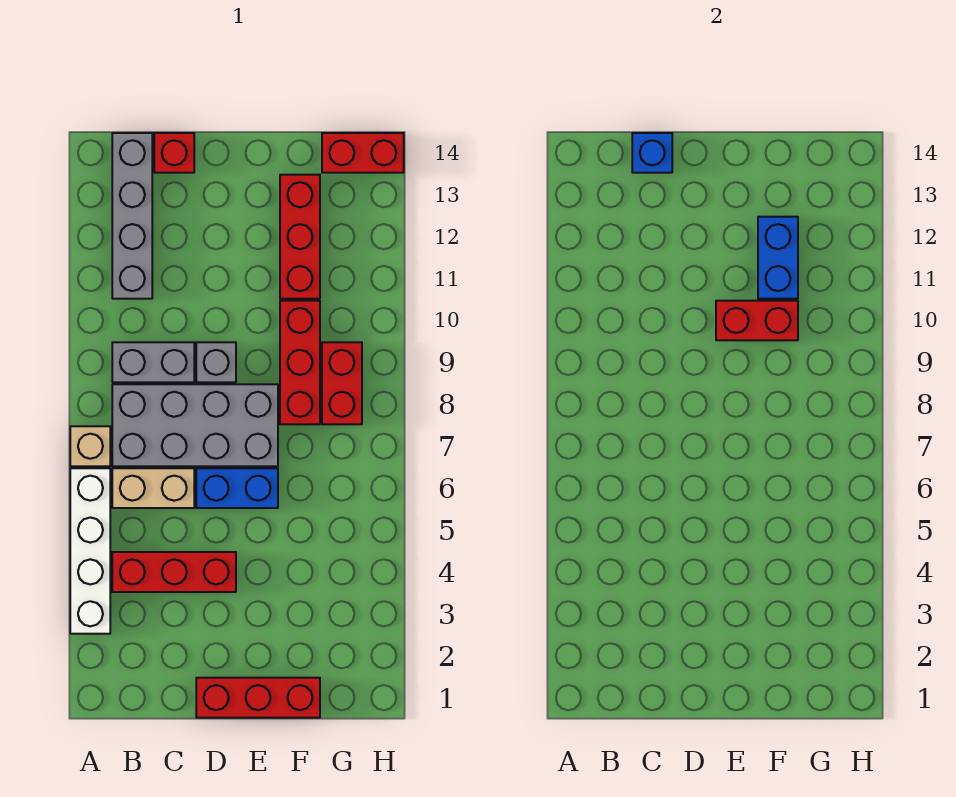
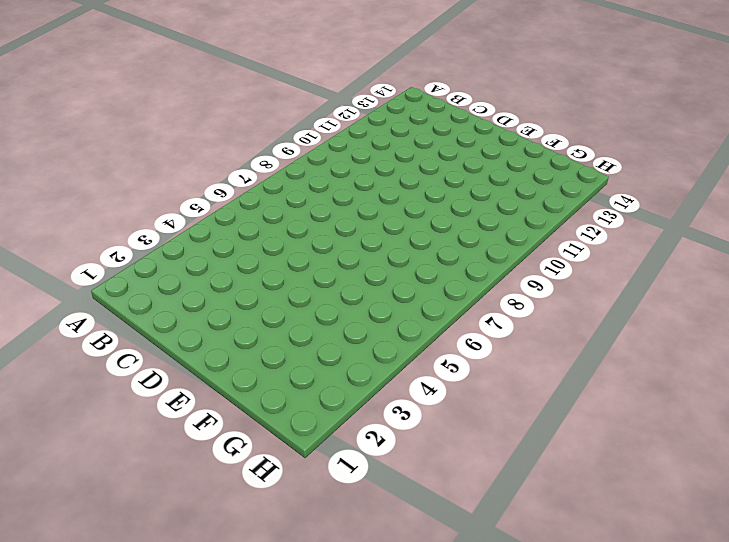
none -> white 1x4 brick [70,468,110,634]
none -> tan 1x1 brick [70,426,110,466]
none -> red 1x3 brick [112,552,236,592]

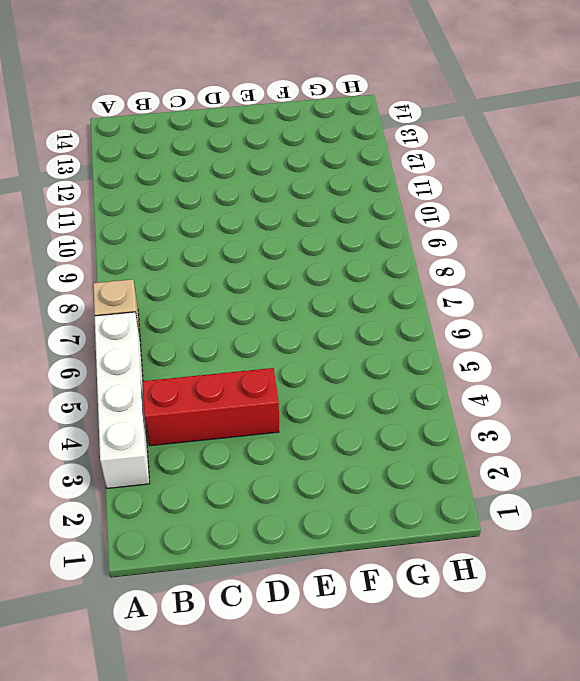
none -> tan 1x2 brick [112,468,194,508]
none -> grey 2x4 brick [112,384,278,466]
none -> grey 1x2 brick [112,342,194,382]

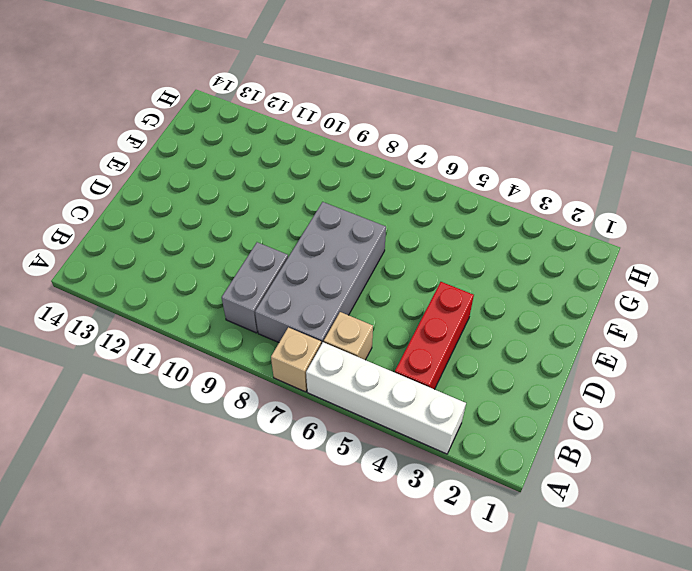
tan 1x1 brick [324,312,373,360] -> tan 1x2 brick [112,468,194,508]
none -> grey 1x4 brick [112,133,152,299]
none -> red 1x1 brick [154,133,194,173]
none -> red 1x3 brick [196,678,320,718]

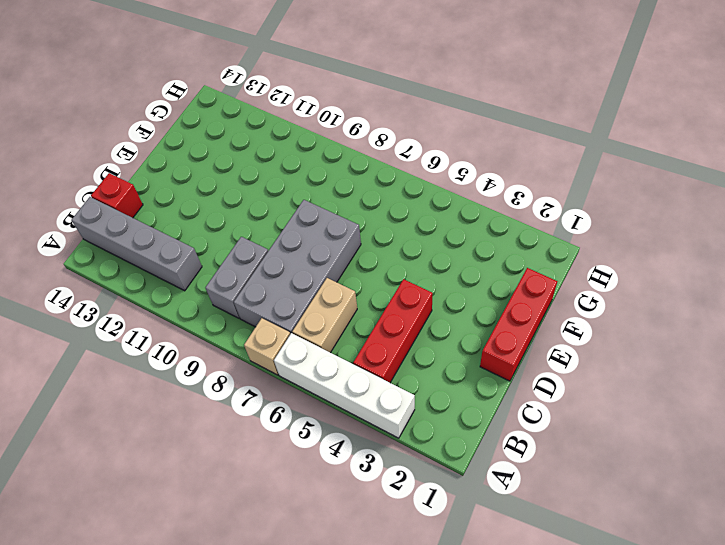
none -> blue 1x2 brick [196,468,278,508]
none -> grey 1x1 brick [196,342,236,382]
none -> red 1x3 brick [280,301,320,424]

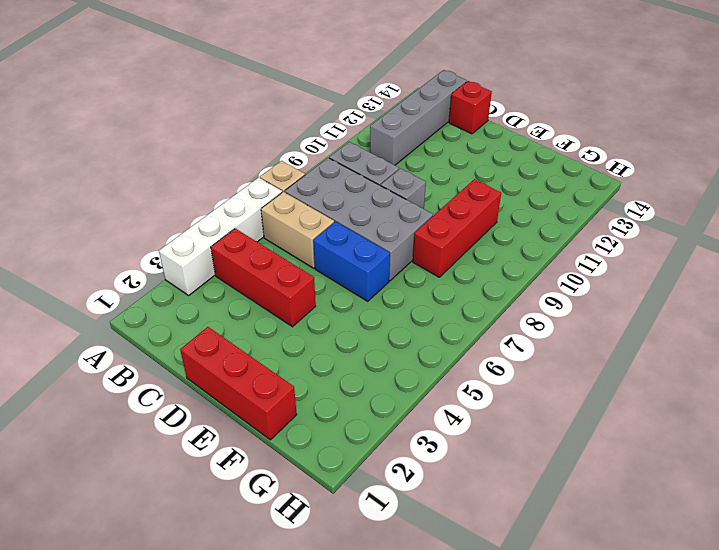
none -> red 1x3 brick [280,175,320,299]
none -> red 1x2 brick [322,342,362,424]
none -> red 1x2 brick [322,133,404,173]

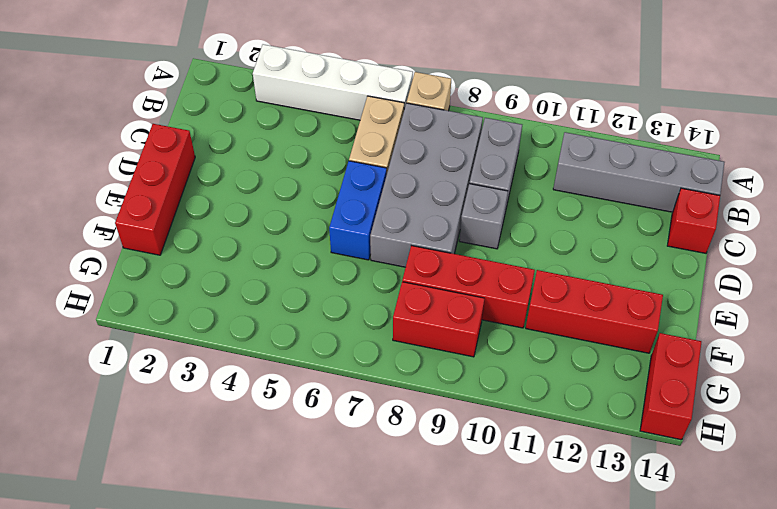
none -> red 1x3 brick [112,552,236,592]
none -> blue 1x1 brick [632,133,672,173]
none -> red 1x2 brick [716,301,798,340]

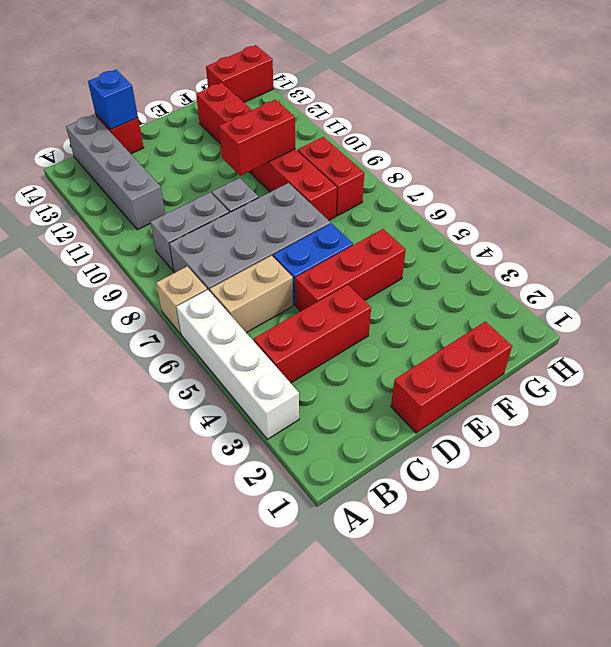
red 1x3 brick [295,229,406,311] -> none
none -> blue 1x2 brick [758,217,798,299]

